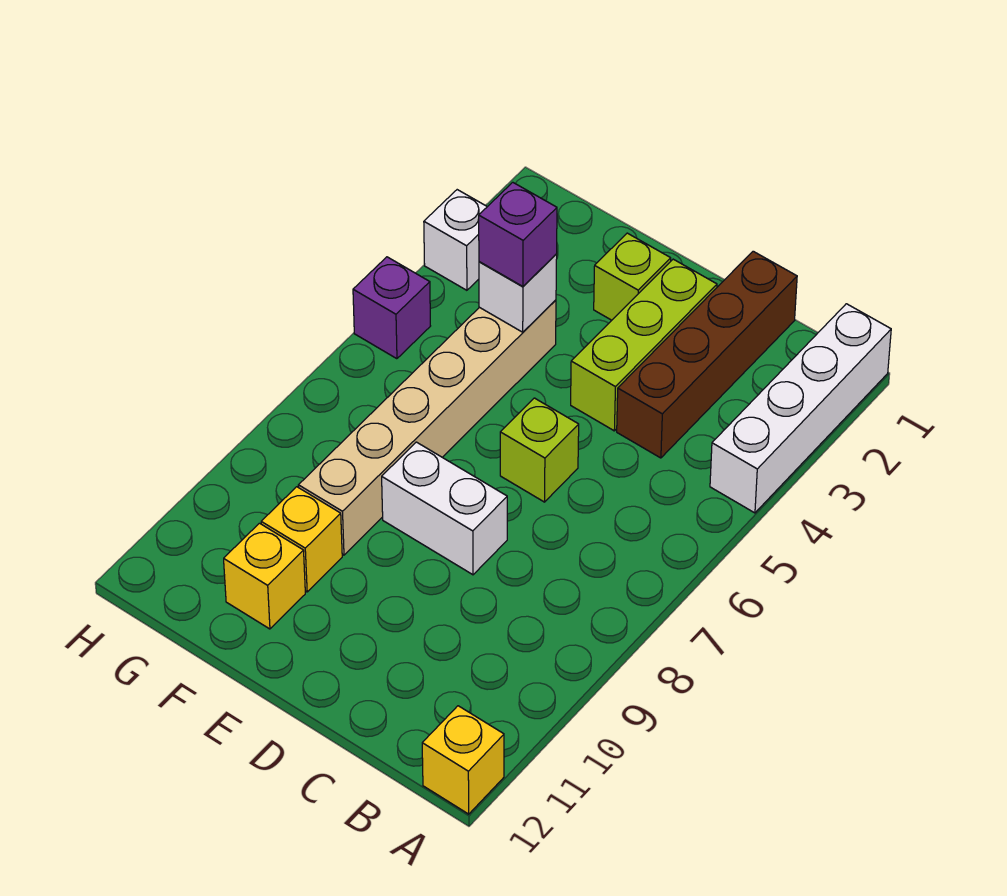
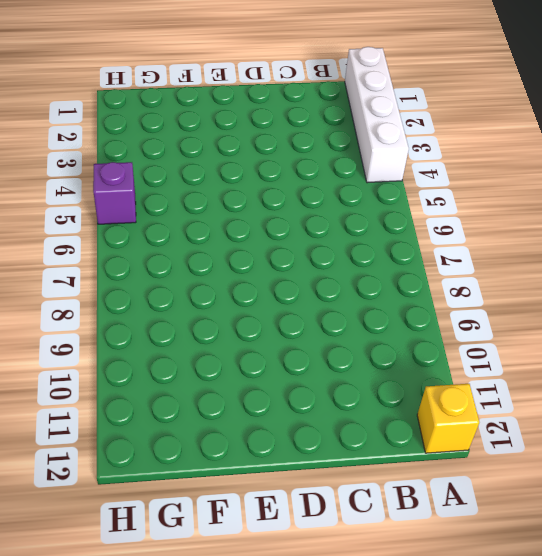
none -> brown 1x4 brick [617,251,797,458]
none -> lime 1x3 brick [571,259,717,431]
none -> lime 1x1 brick [500,398,579,502]

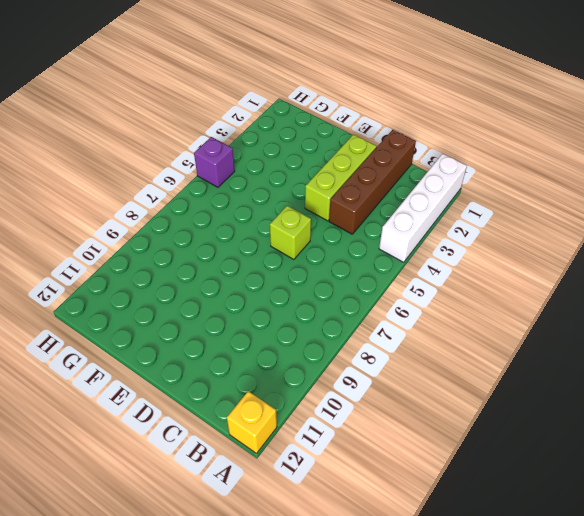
none -> white 1x2 brick [382,442,507,575]
none -> lime 1x1 brick [594,233,671,320]
none -> tan 1x6 brick [298,300,556,555]

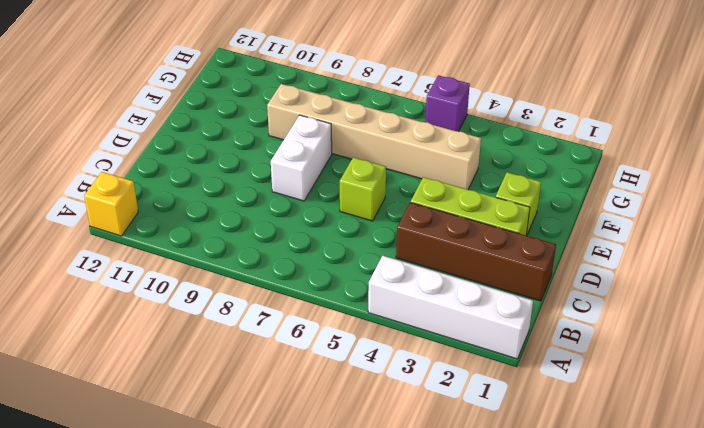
none -> yellow 1x1 brick [261,487,342,592]
none -> yellow 1x1 brick [224,523,305,629]
none -> white 1x1 brick [424,190,487,290]

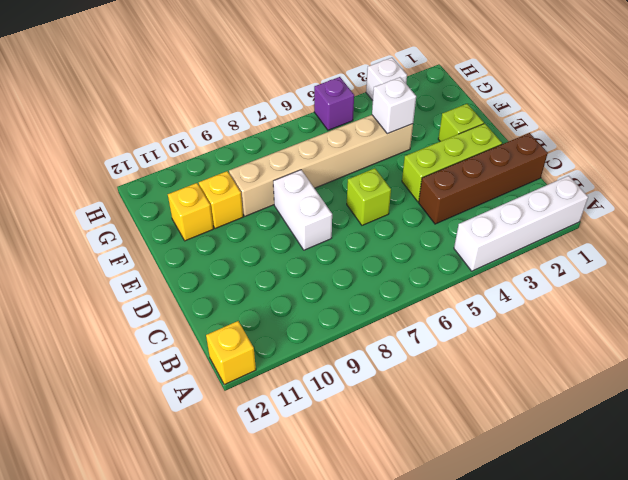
none -> purple 1x1 brick [479,182,557,286]

